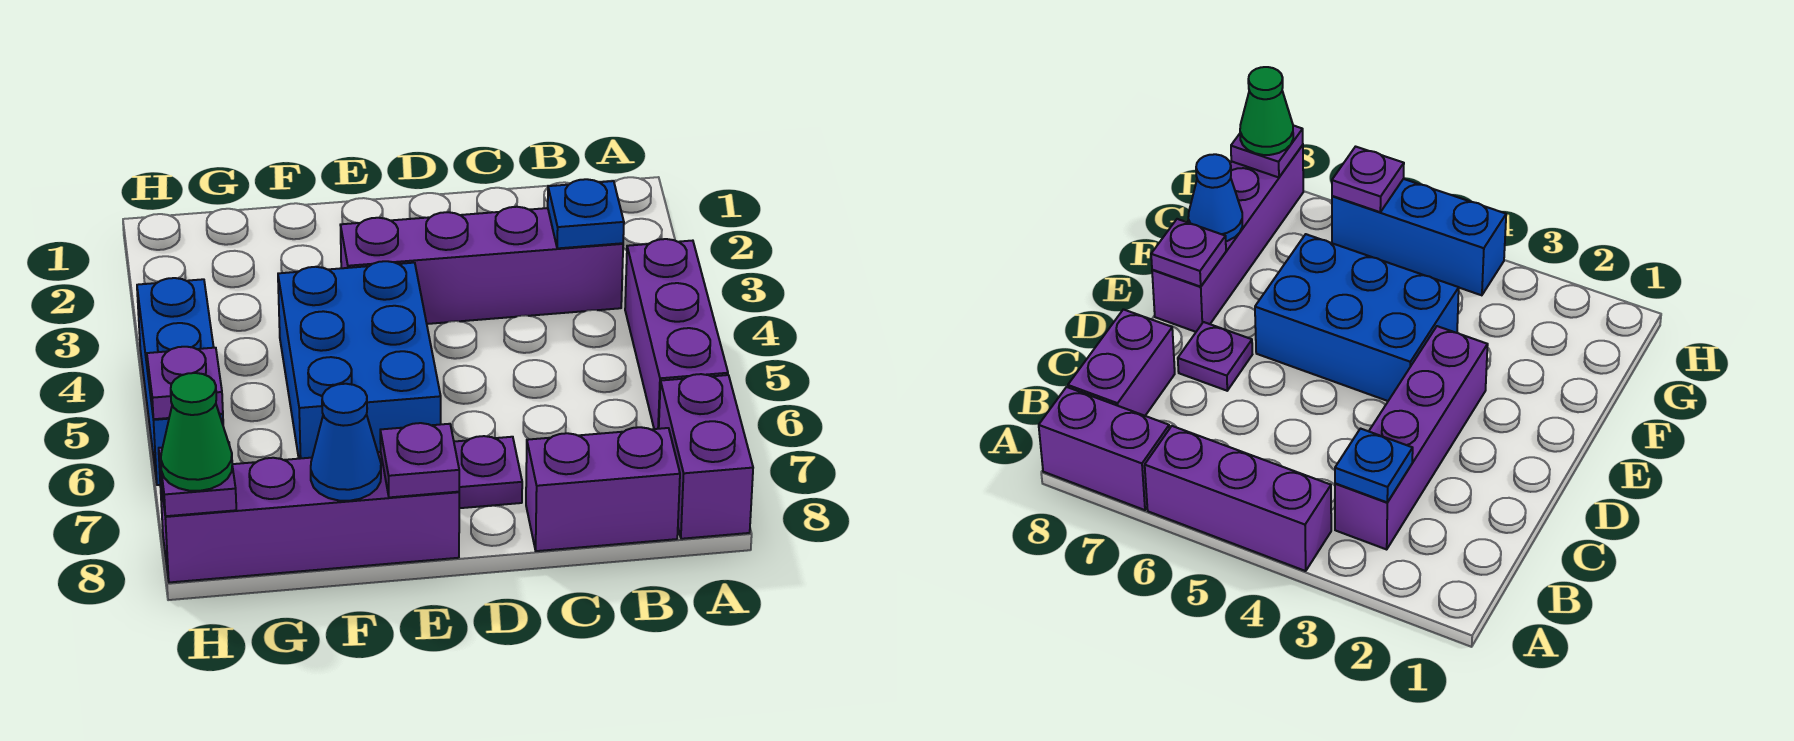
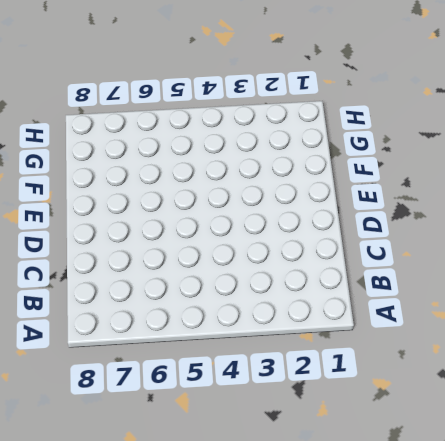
none -> purple 1x3 brick [625,239,728,429]
none -> purple 1x2 brick [659,374,753,539]
none -> purple 1x4 brick [341,207,623,324]

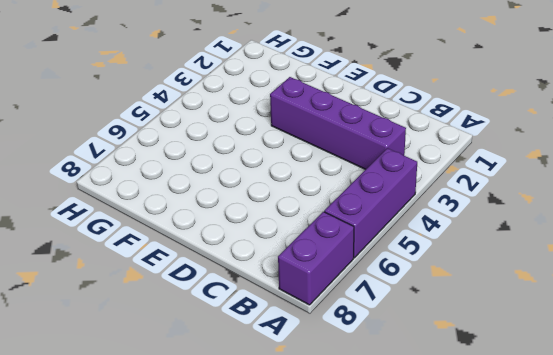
none -> purple 1x2 brick [526,427,680,551]
none -> purple 1x1 plate [454,436,522,508]
none -> blue 2x3 brick [278,261,441,459]

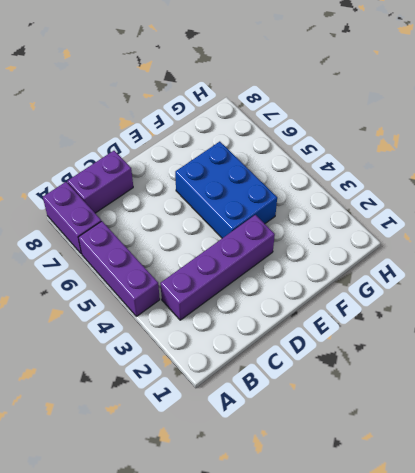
none -> purple 1x1 plate [454,436,522,508]
none -> purple 1x4 brick [160,452,459,582]
none -> blue 1x3 brick [137,278,223,485]

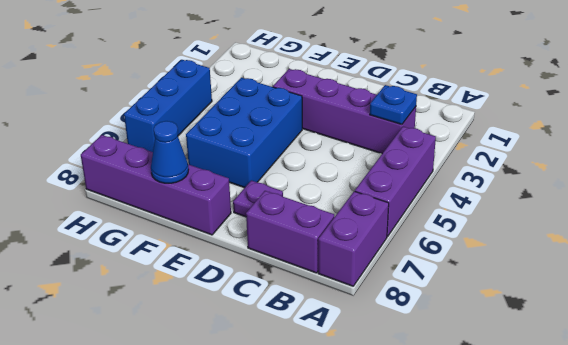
none -> purple 1x1 plate [380,423,459,497]
none -> purple 1x1 plate [147,347,223,419]
none -> purple 1x1 plate [159,442,236,516]

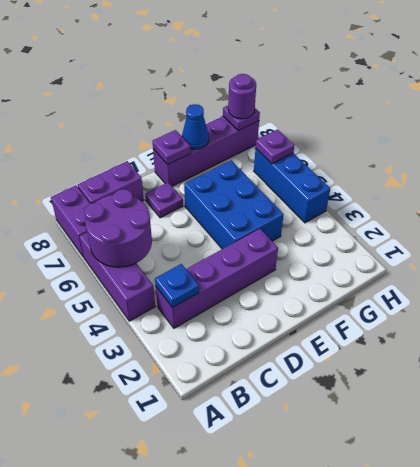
purple 2x2 round brick [84,189,152,267] -> none
purple 1x1 round brick [228,74,256,119] -> green 1x1 cone [161,373,232,491]

